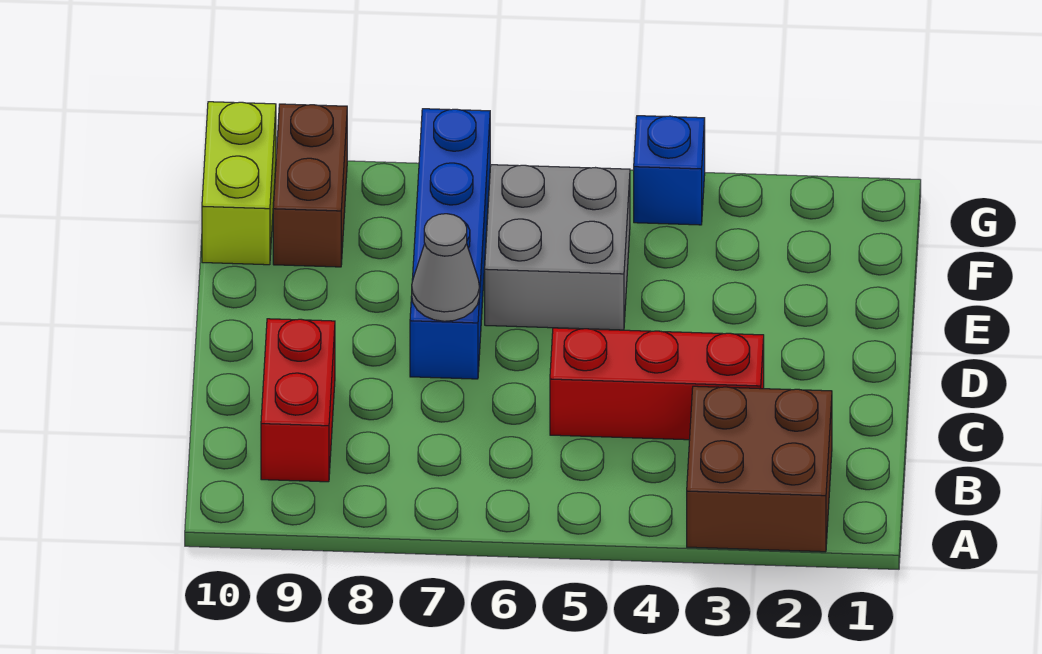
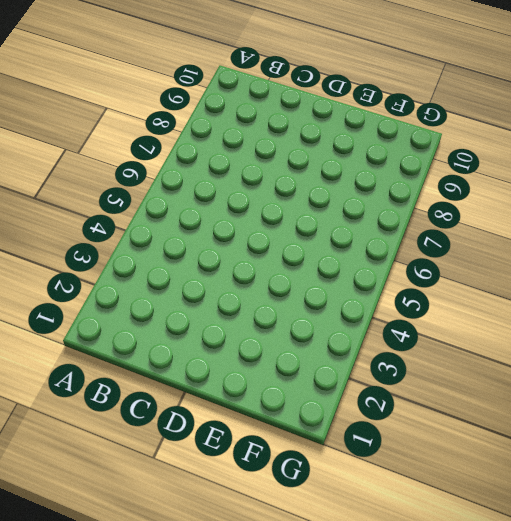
none -> brown 2x2 brick [687,386,832,552]
none -> red 1x2 brick [261,319,335,482]

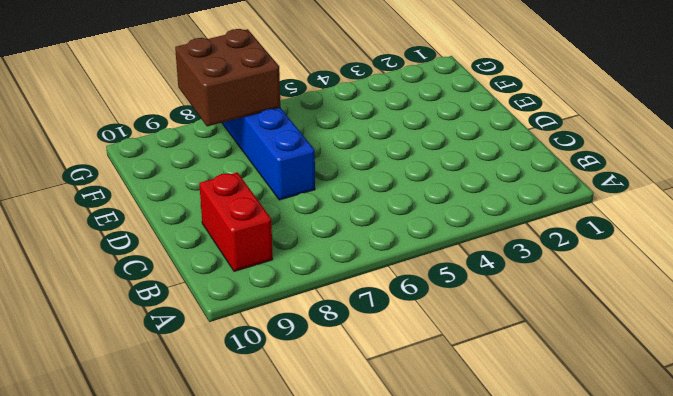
brown 2x2 brick [175,29,280,126] -> brown 2x2 brick moved to [687,386,832,552]
none -> red 1x3 brick [550,328,764,440]
none -> grey 2x2 brick [485,165,630,330]

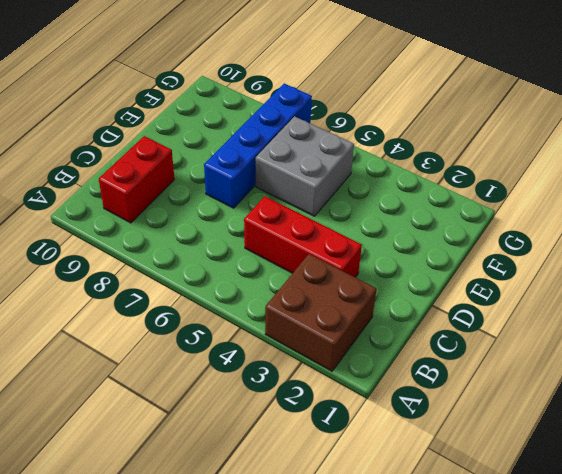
none -> brown 1x2 brick [273,104,347,267]
none -> lime 1x2 brick [202,102,276,265]

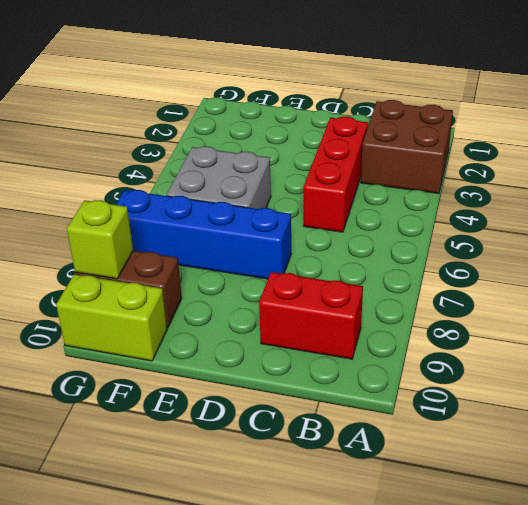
lime 1x1 brick [67,200,133,279] -> none
none -> blue 1x1 brick [634,116,705,225]
none -> grey 1x1 cone [412,214,480,321]

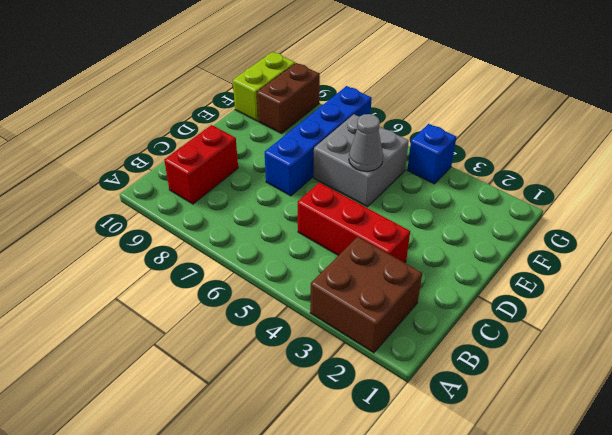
grey 1x1 cone [349,114,383,171] -> grey 1x1 cone moved to [412,214,480,321]

